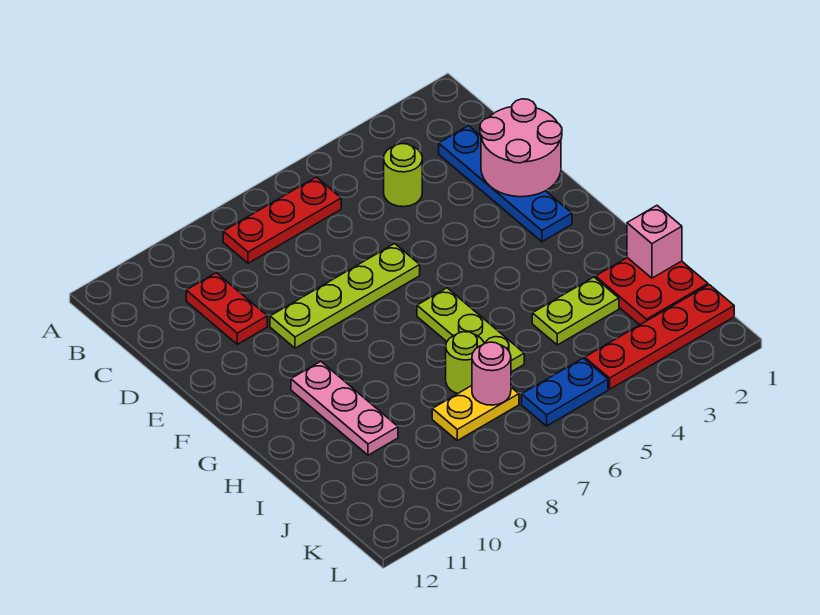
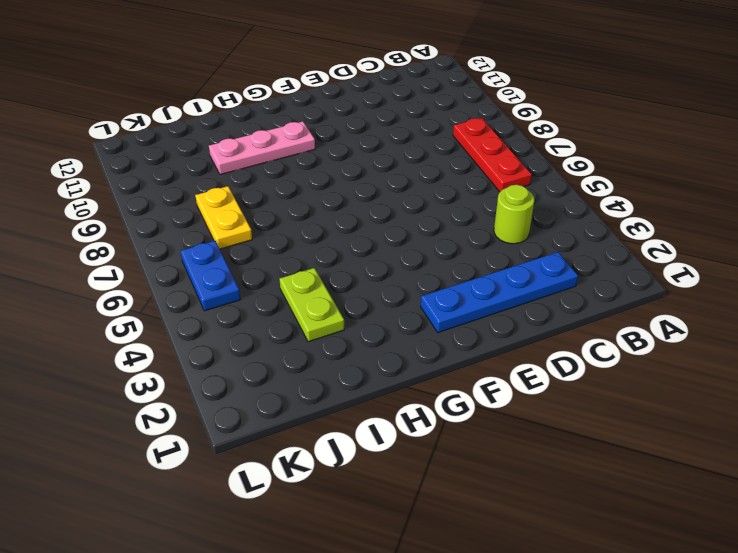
none -> red 1x2 plate [186,273,267,344]
none -> lime 1x4 plate [270,244,420,348]
none -> lime 1x3 plate [417,288,524,372]

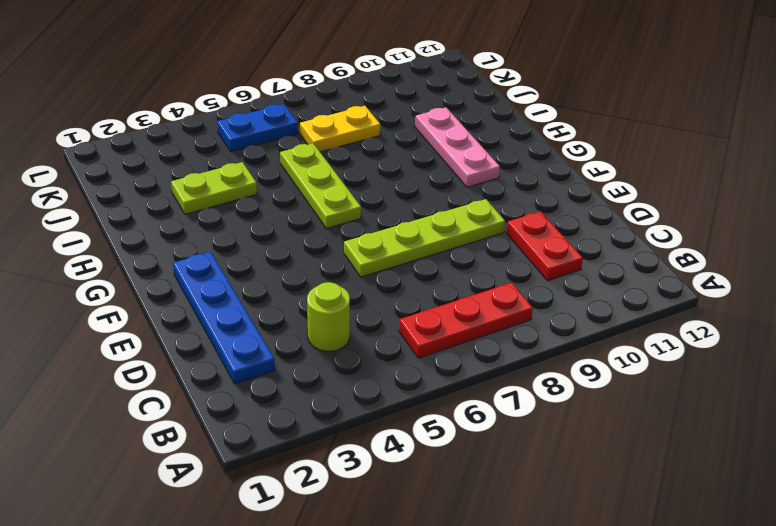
none -> red 2x2 plate [595,258,708,325]
none -> lime 1x1 round brick [446,332,484,393]
none -> red 1x4 plate [585,285,734,389]

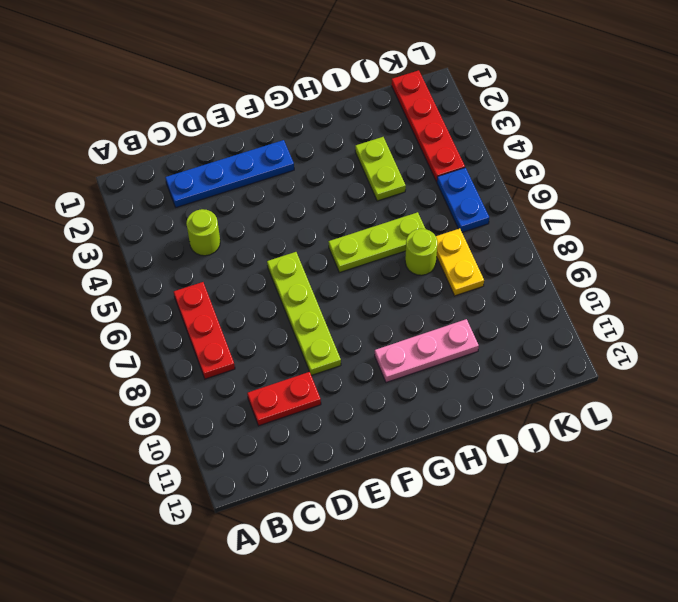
none -> red 2x2 plate [595,258,708,325]
none -> pink 2x2 round brick [480,99,562,197]
none -> pink 1x1 brick [627,206,682,278]

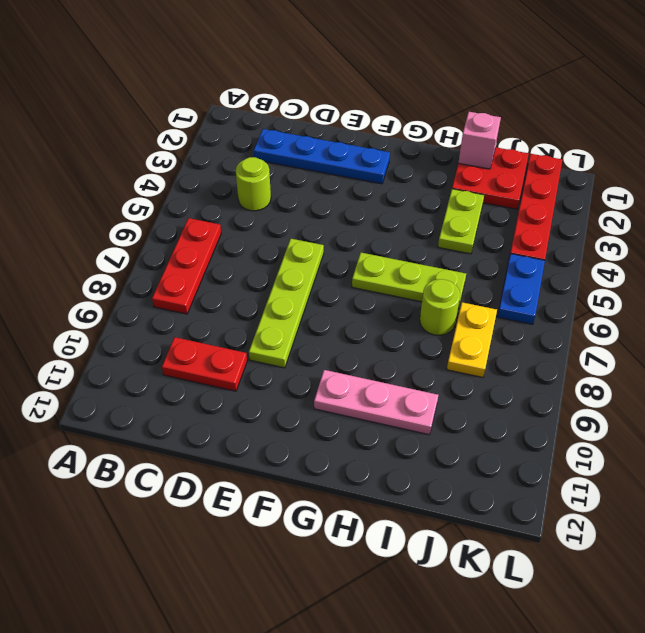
none -> pink 2x2 round brick [480,99,562,197]
none -> pink 1x1 round brick [472,342,511,405]

